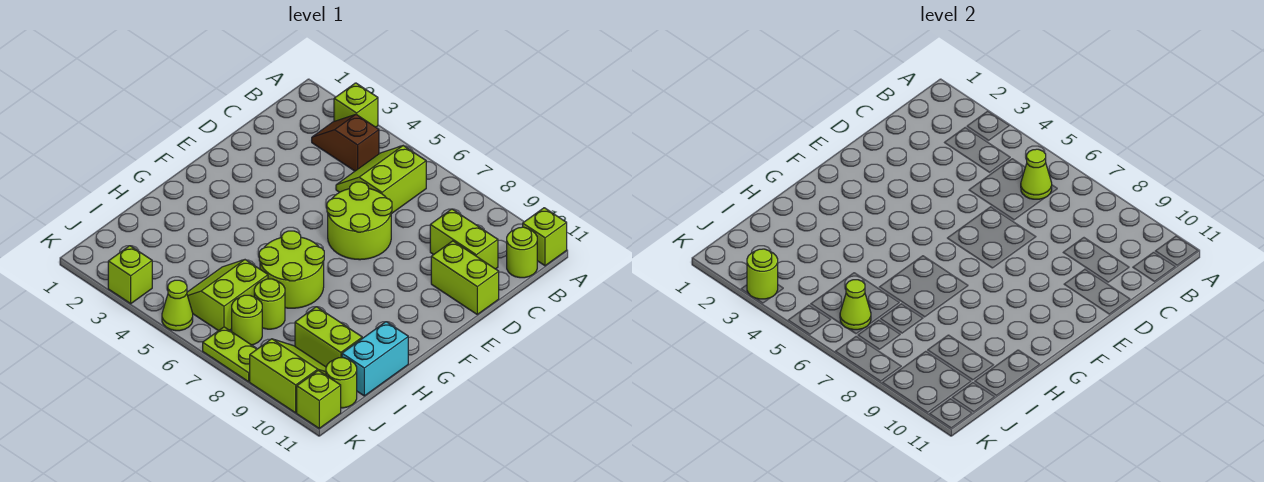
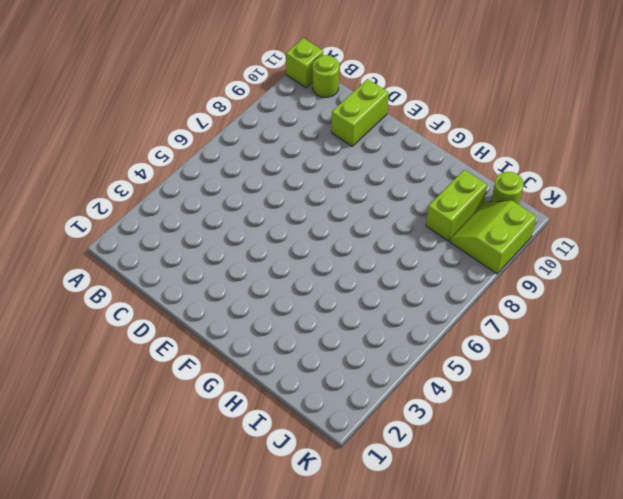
none -> lime 1x1 brick [334,83,378,127]
none -> brown 1x2 slope [312,114,379,171]
none -> lime 2x2 slope [336,146,426,214]

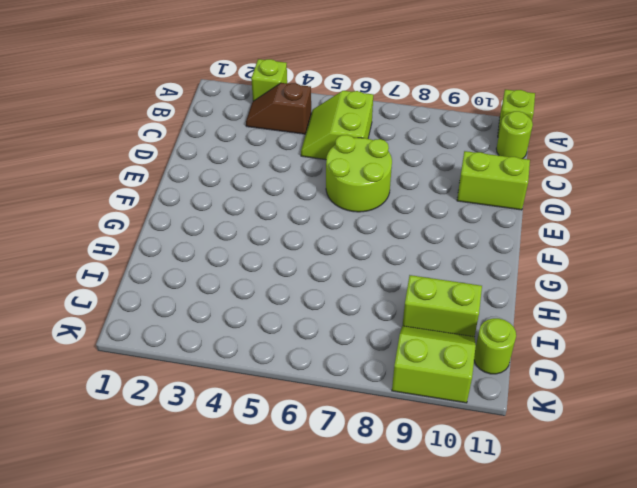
none -> lime 1x2 brick [430,209,498,269]
none -> lime 2x2 round brick [259,231,324,308]
none -> cyan 1x2 brick [342,322,408,396]

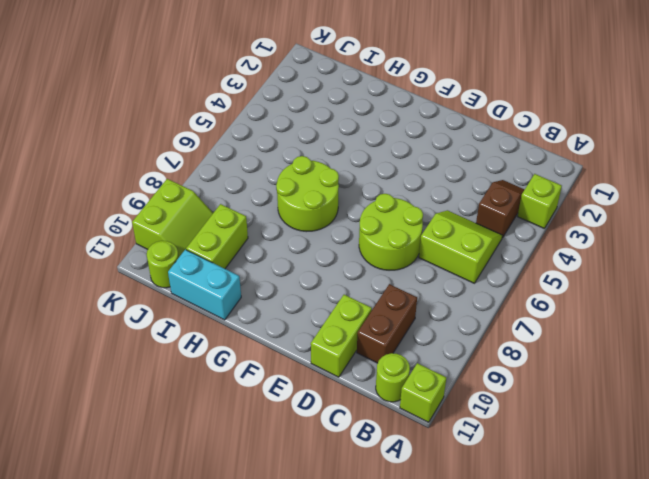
brown 1x2 brick [357,284,417,363] -> lime 1x2 brick [430,209,498,269]
none -> lime 2x2 slope [187,260,268,331]
none -> lime 1x1 round brick [254,279,285,329]
none -> lime 1x1 round brick [232,295,262,345]

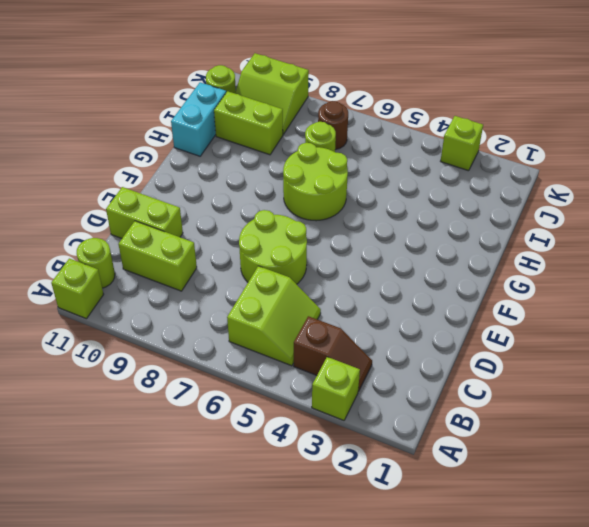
brown 1x1 round brick [318,101,348,150] -> lime 1x1 round brick [232,295,262,345]
none -> lime 2x2 slope [187,260,268,331]
none -> lime 1x1 cone [162,280,193,331]
none -> lime 1x2 plate [203,327,257,382]

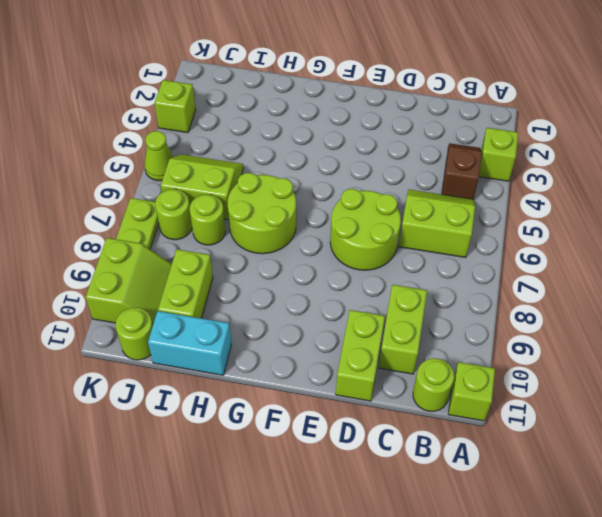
none -> lime 1x1 brick [297,370,341,428]
none -> lime 1x1 cone [1021,149,1052,199]
none -> lime 1x1 cone [840,280,871,330]

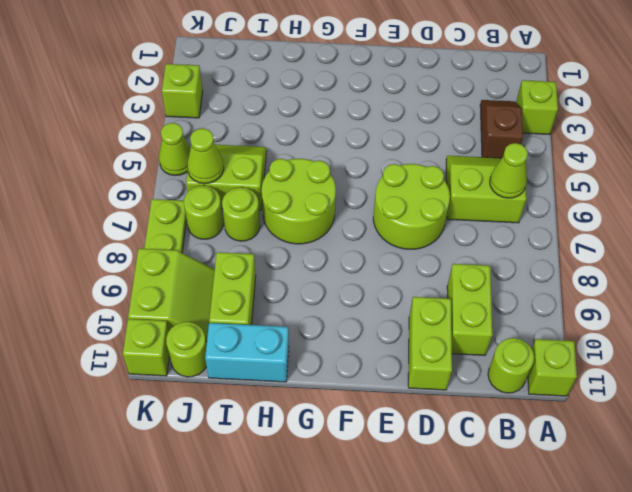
none -> lime 1x1 round brick [747,249,778,299]

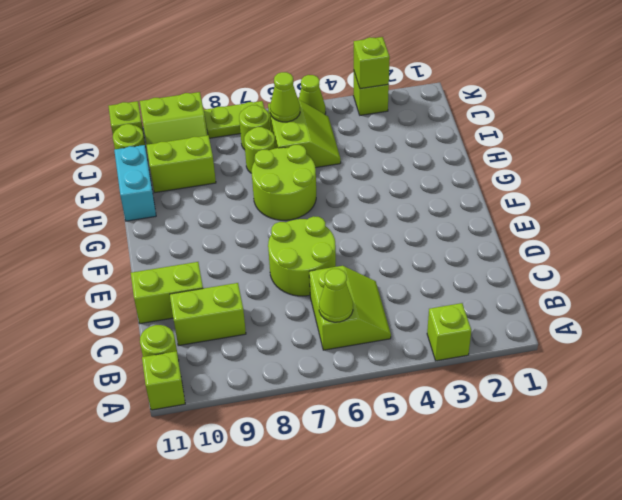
lime 1x1 brick [354,37,390,89] -> lime 1x1 round brick [747,249,778,299]
none -> brown 1x2 slope [312,114,379,171]

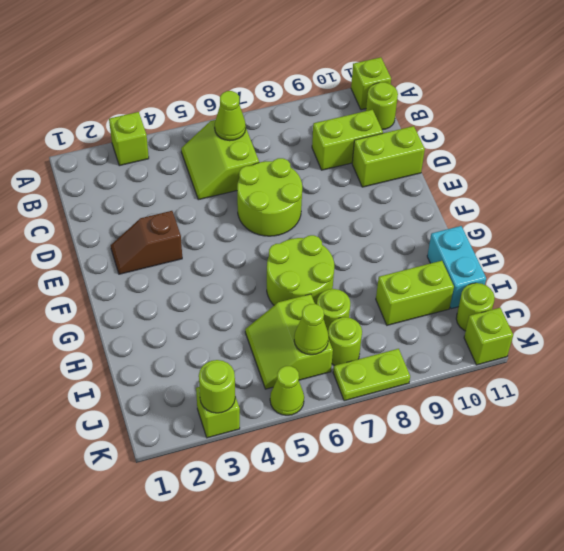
brown 1x2 slope [111,211,182,274] -> brown 1x2 slope moved to [312,114,379,171]
none -> lime 2x2 slope [250,339,326,413]

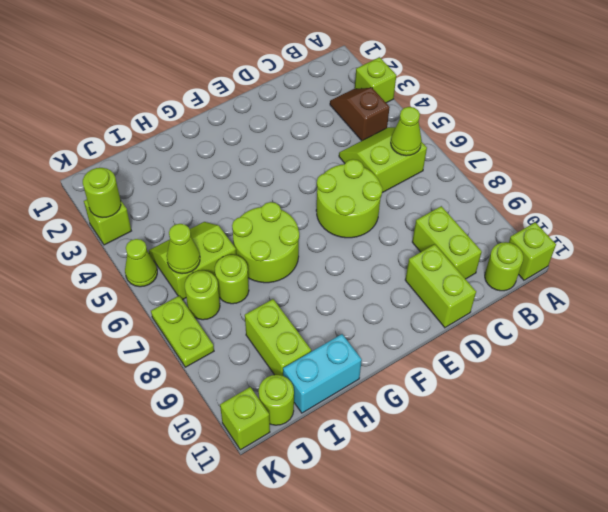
none -> lime 2x2 slope [250,339,326,413]

